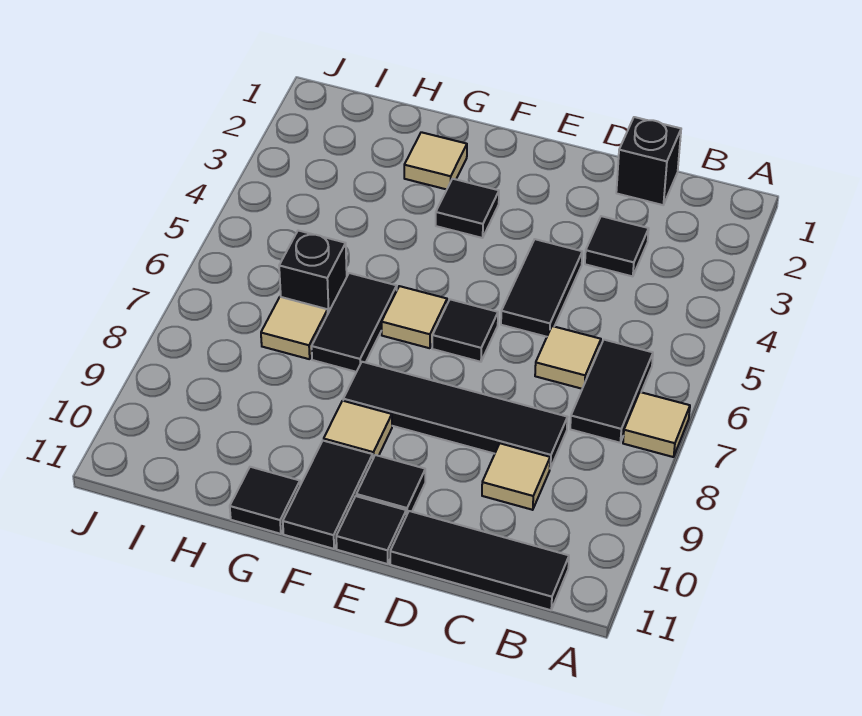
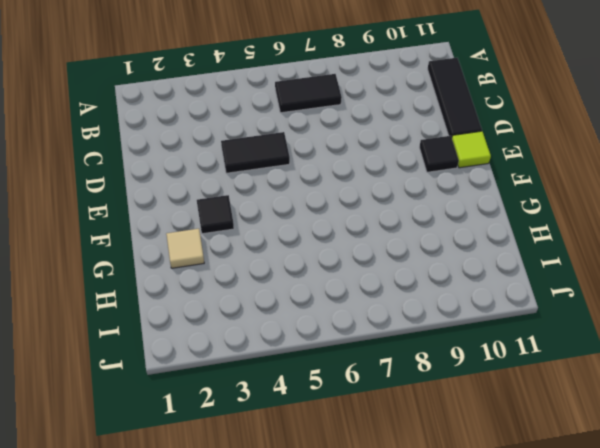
lime 1x1 tile [452,131,491,168] -> black 1x1 tile [336,496,406,564]
none -> tan 1x1 tile [623,392,690,457]
none -> black 1x1 brick [616,117,681,205]
none -> black 1x1 tile [585,216,649,276]

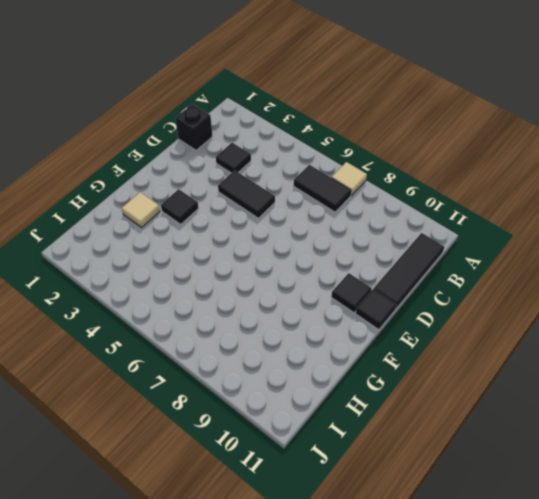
none -> tan 1x1 tile [535,326,601,389]
none -> black 1x4 tile [343,362,567,468]
none -> tan 1x1 tile [482,443,550,510]

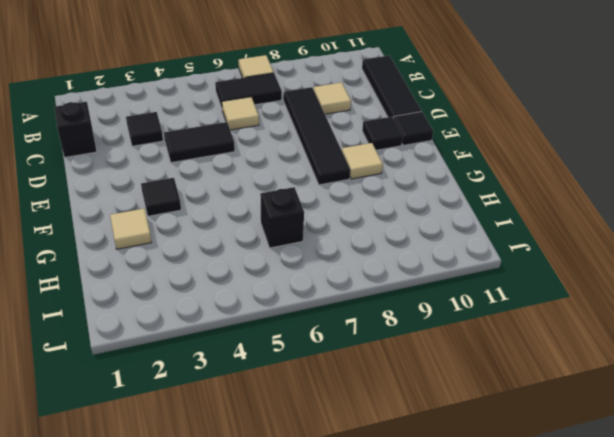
none -> black 1x1 tile [432,299,498,362]
none -> tan 1x1 tile [382,286,447,348]
none -> black 1x2 tile [283,441,373,549]

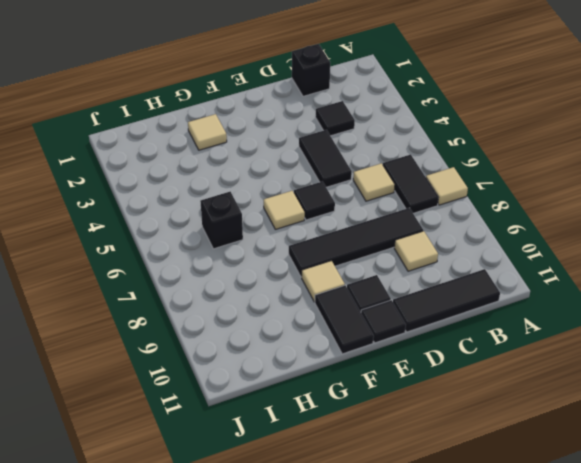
none -> black 1x1 tile [436,179,499,238]
none -> black 1x2 tile [312,273,397,372]
none -> black 1x1 tile [230,467,300,534]

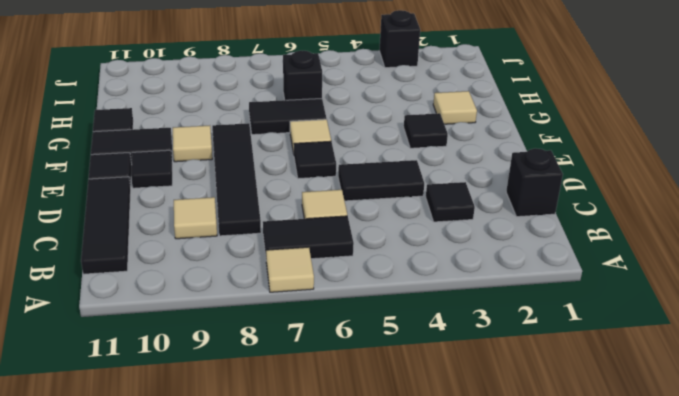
black 1x1 brick [379,10,420,68] -> none
none -> tan 1x1 tile [261,297,328,359]

